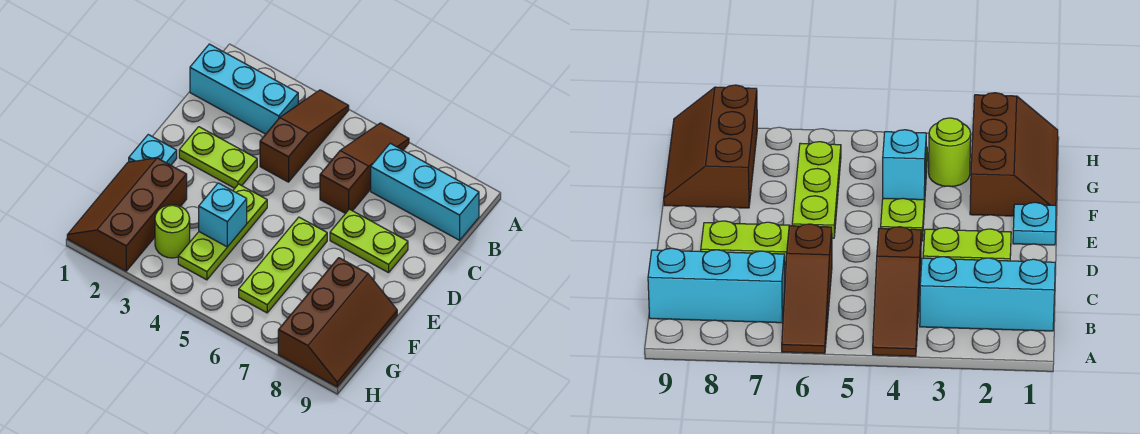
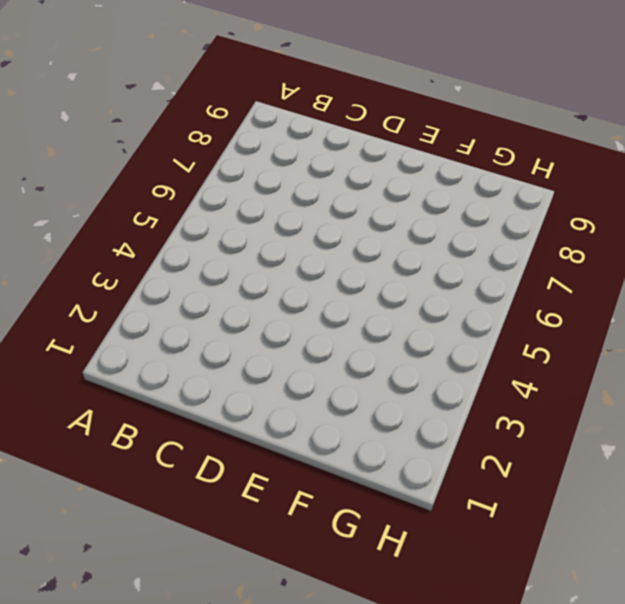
none -> brown 1x3 slope [260,90,349,182]
none -> brown 1x3 slope [320,123,409,214]
none -> cyan 1x3 brick [190,44,298,134]

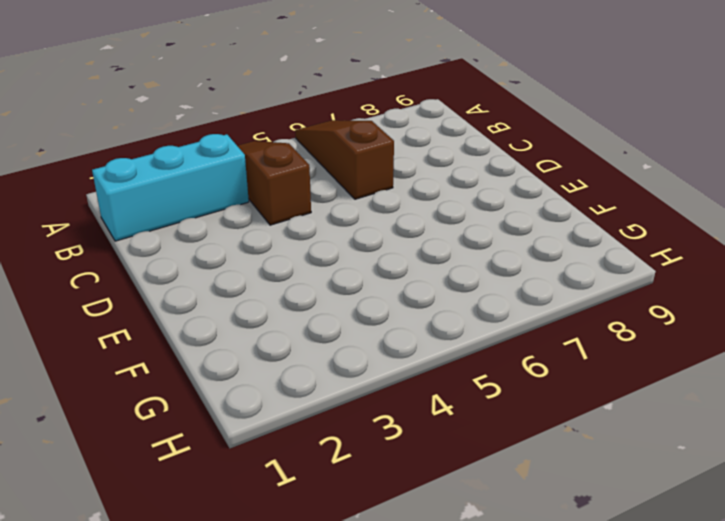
none -> cyan 1x3 brick [371,143,479,240]
none -> lime 1x2 plate [179,127,257,188]
none -> lime 1x2 plate [330,209,408,273]

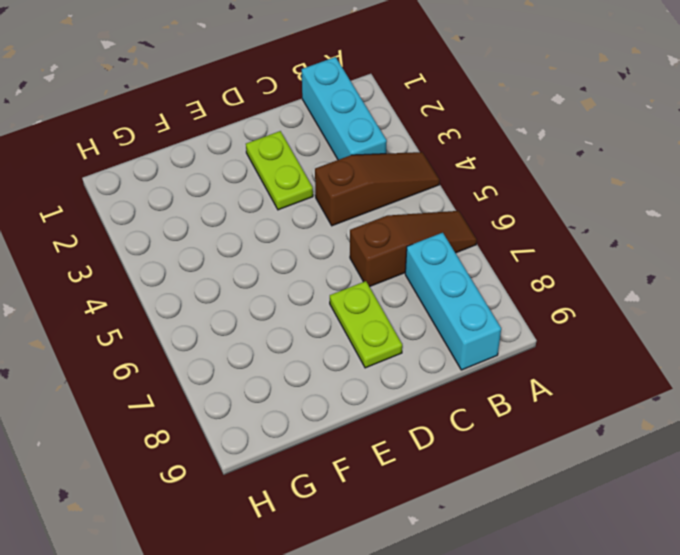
none -> cyan 1x1 plate [129,135,177,165]
none -> lime 1x3 plate [178,184,267,280]
none -> lime 1x3 plate [239,217,327,313]

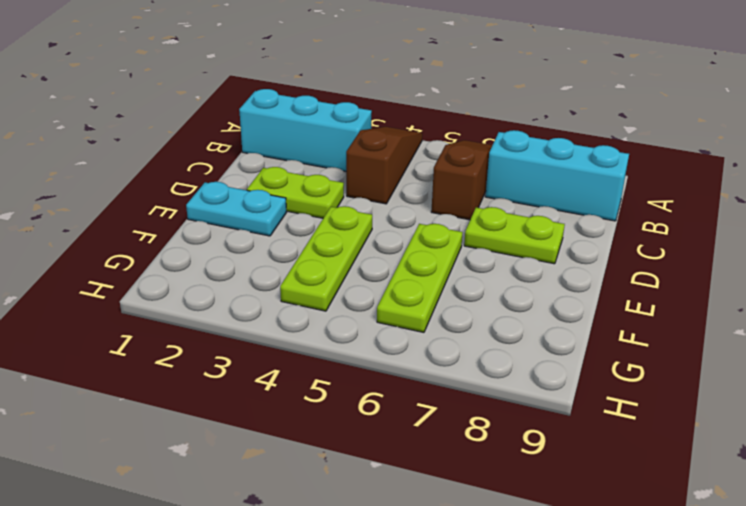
cyan 1x2 plate [186,182,287,236] -> cyan 1x1 plate [129,135,177,165]
none -> brown 2x3 slope [67,158,187,271]
none -> brown 2x3 slope [278,258,397,387]
none -> lime 1x1 round brick [155,205,190,258]

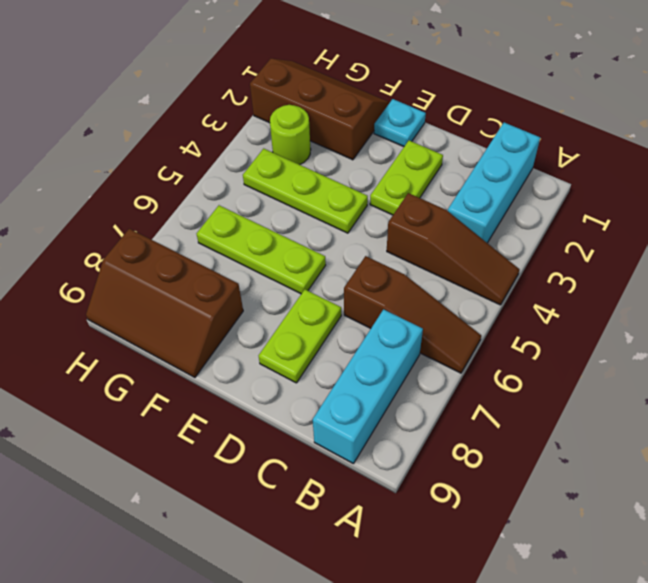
none -> cyan 1x1 brick [199,183,247,247]

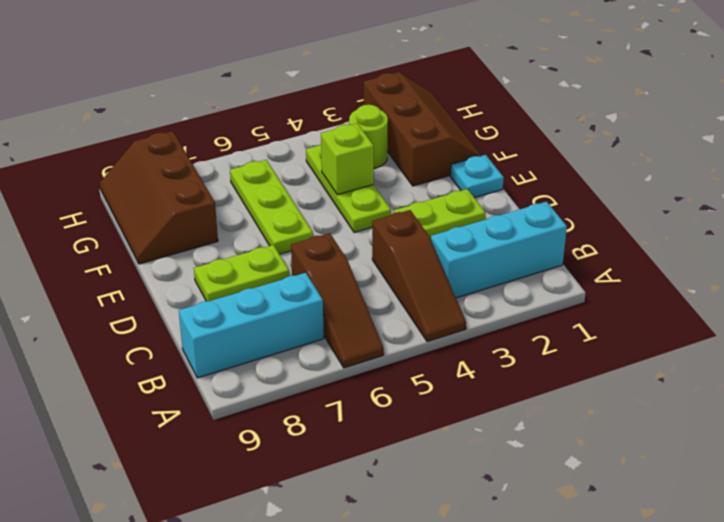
lime 1x1 brick [321,123,374,195] -> cyan 1x1 brick [199,183,247,247]

